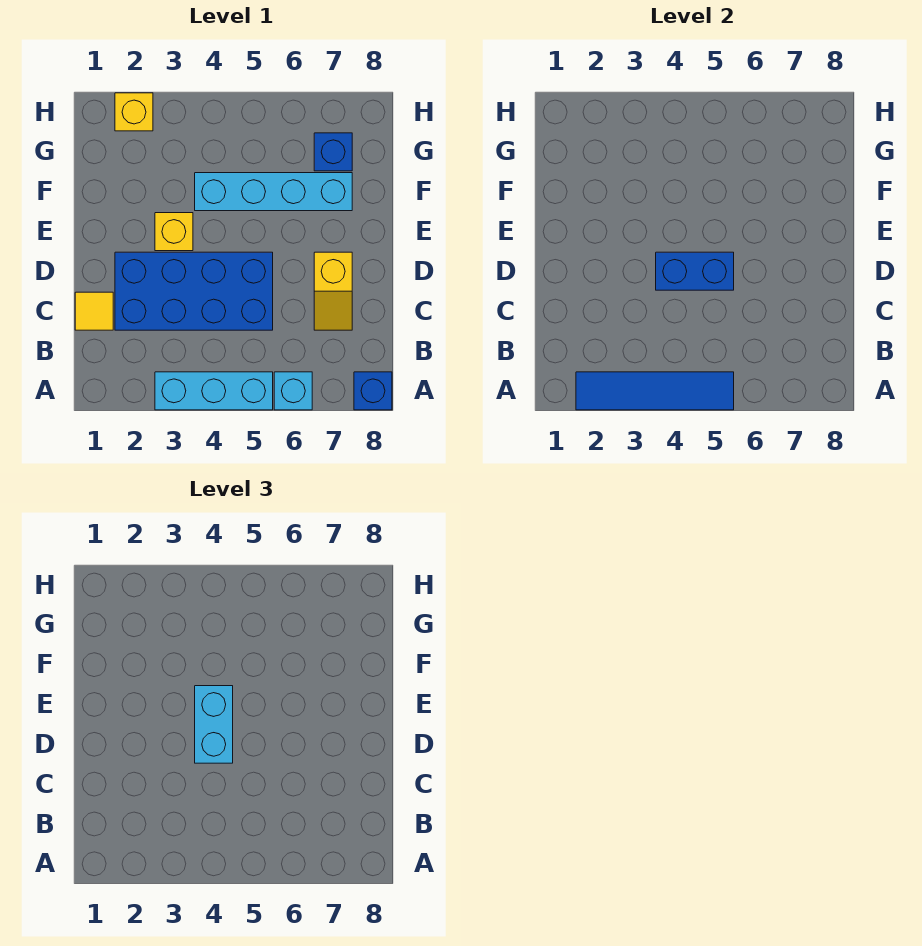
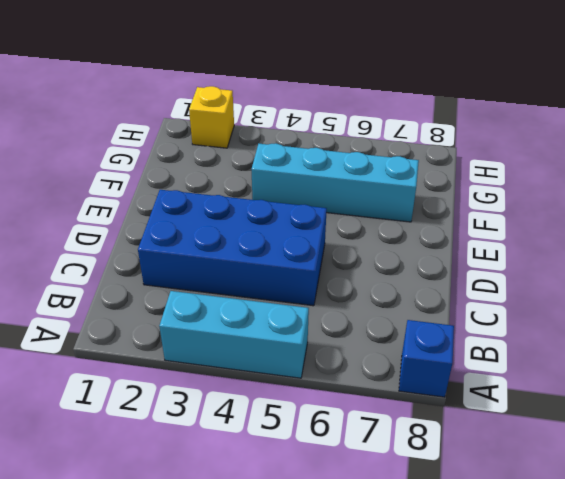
none -> cyan 1x1 brick [274,372,312,410]
none -> yellow 1x1 tile [75,292,113,330]
none -> yellow 1x2 slope [314,252,352,330]

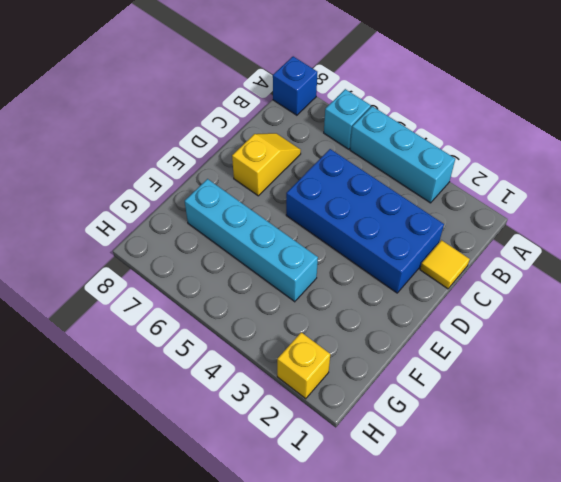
none -> yellow 1x1 brick [155,213,193,251]
none -> blue 1x1 brick [314,133,352,171]
none -> blue 1x4 tile [576,372,734,410]

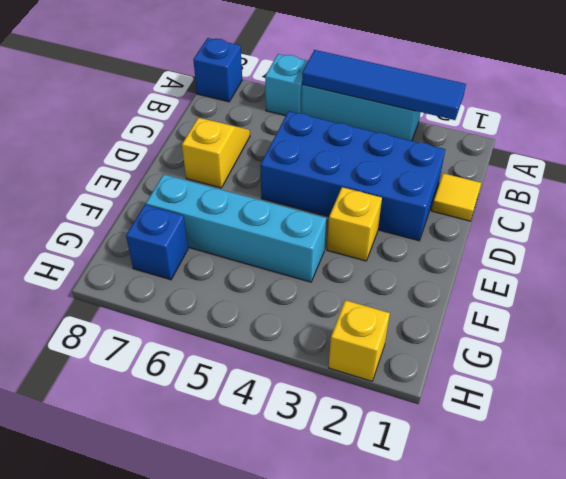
none -> blue 1x2 brick [656,252,734,290]
none -> cyan 1x2 brick [195,686,233,763]

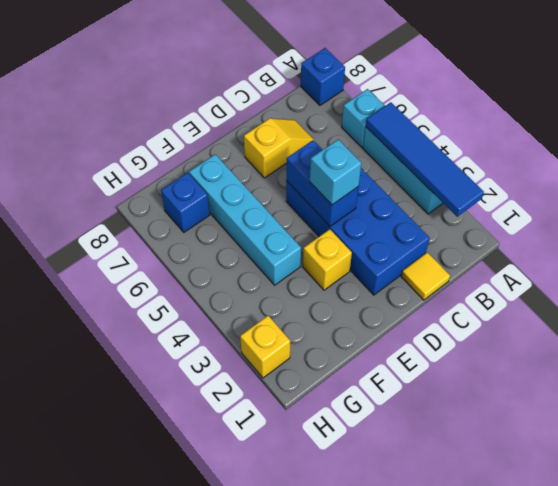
cyan 1x1 brick [310,139,361,205] -> cyan 1x2 brick [195,686,233,763]

